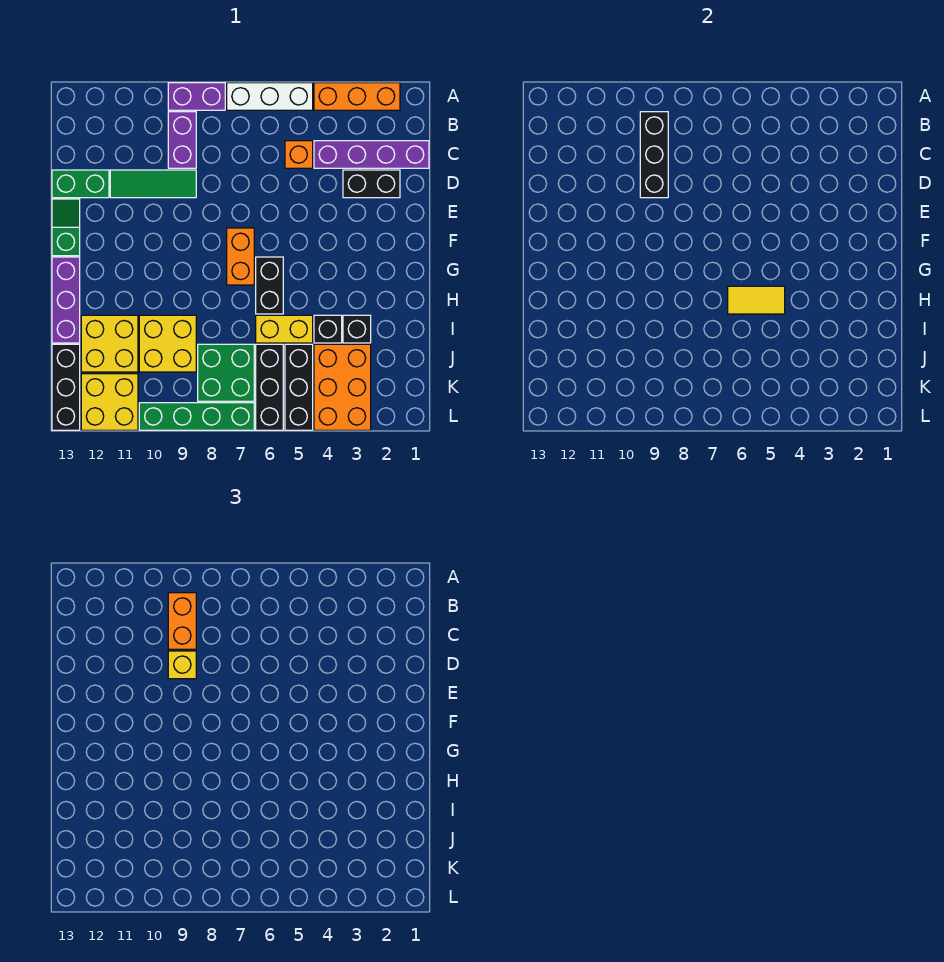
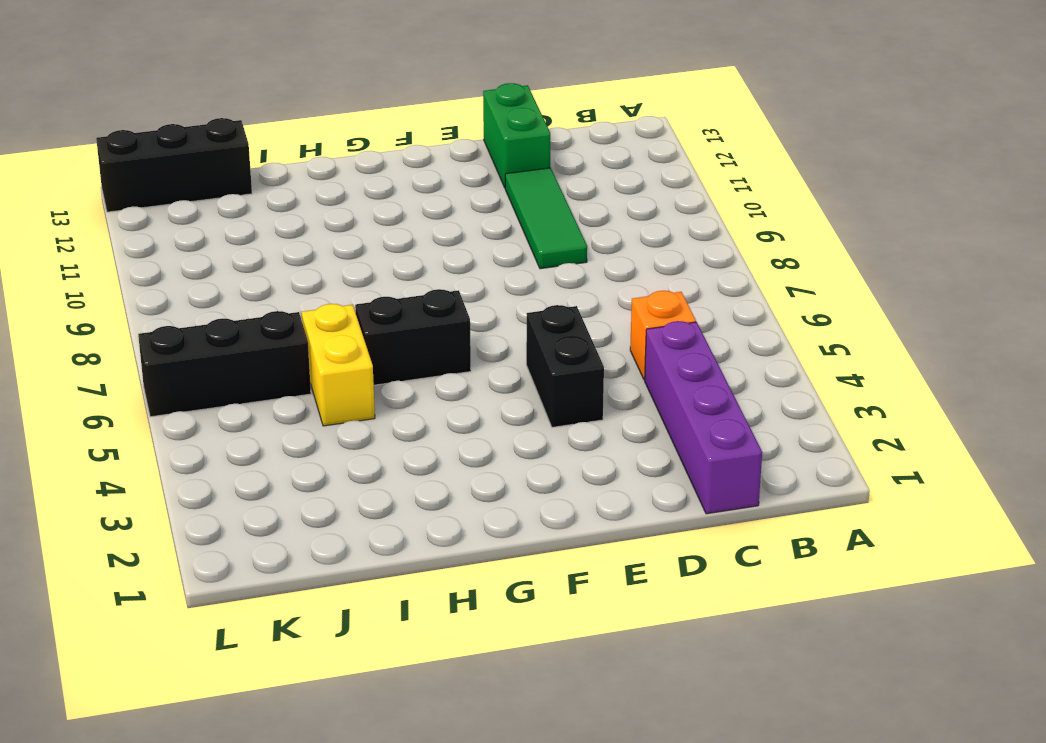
black 1x2 brick [526,305,604,427] -> black 1x2 brick moved to [343,170,400,198]
none -> orange 1x3 brick [314,83,400,110]
none -> white 1x3 brick [227,83,313,110]
none -> purple 1x2 brick [168,83,225,110]

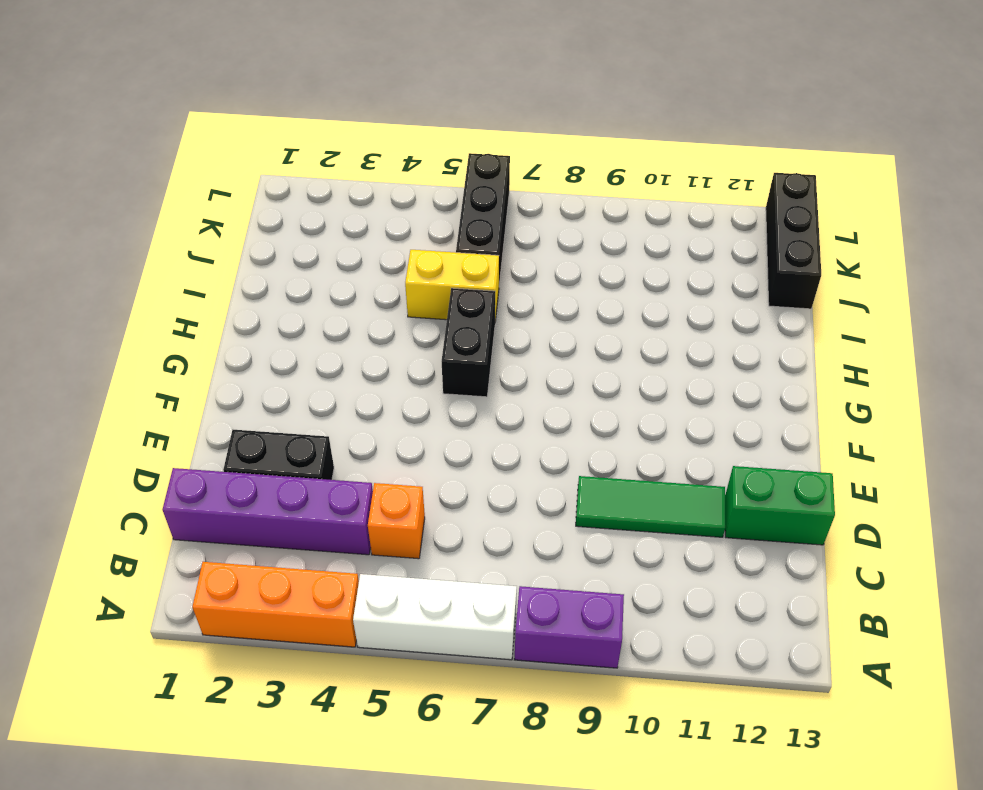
none -> purple 1x2 brick [168,112,196,168]
none -> green 1x2 slope [52,199,80,256]
none -> orange 1x2 brick [227,228,254,285]

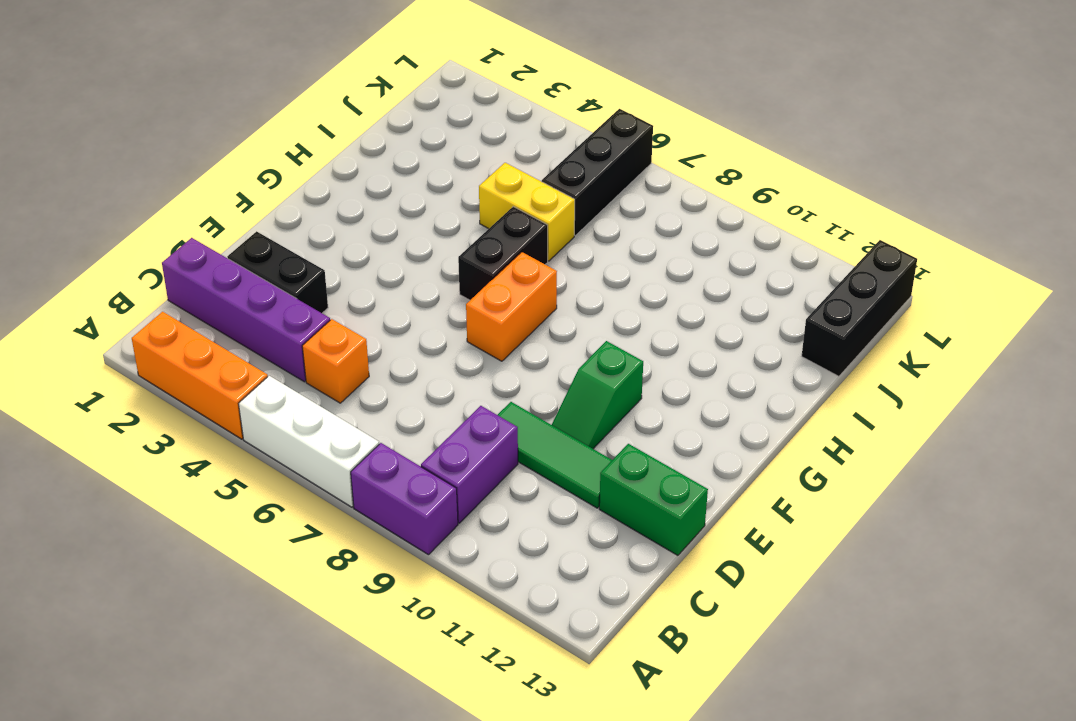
green 1x2 slope [552,341,643,449] -> green 1x2 slope moved to [52,199,80,256]
none -> purple 1x3 brick [52,257,80,343]
none -> black 1x1 brick [343,315,371,343]
none -> black 1x1 brick [314,315,342,343]

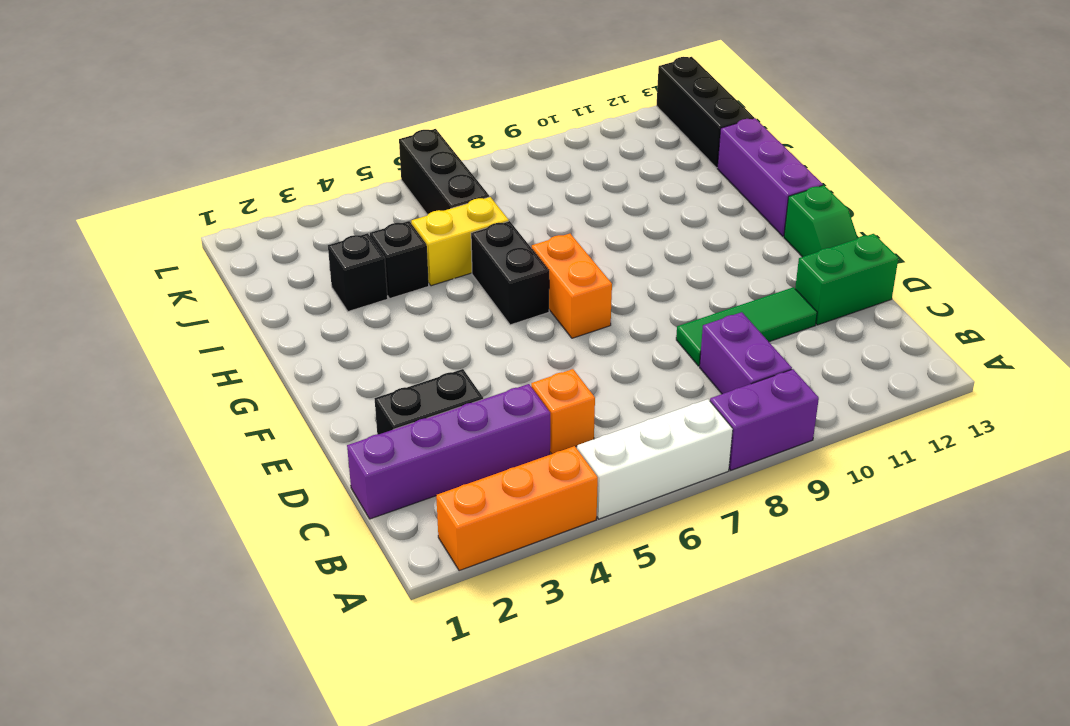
none -> yellow 2x2 brick [139,315,196,372]
none -> yellow 2x2 brick [81,315,138,372]
none -> orange 2x3 brick [314,344,371,430]

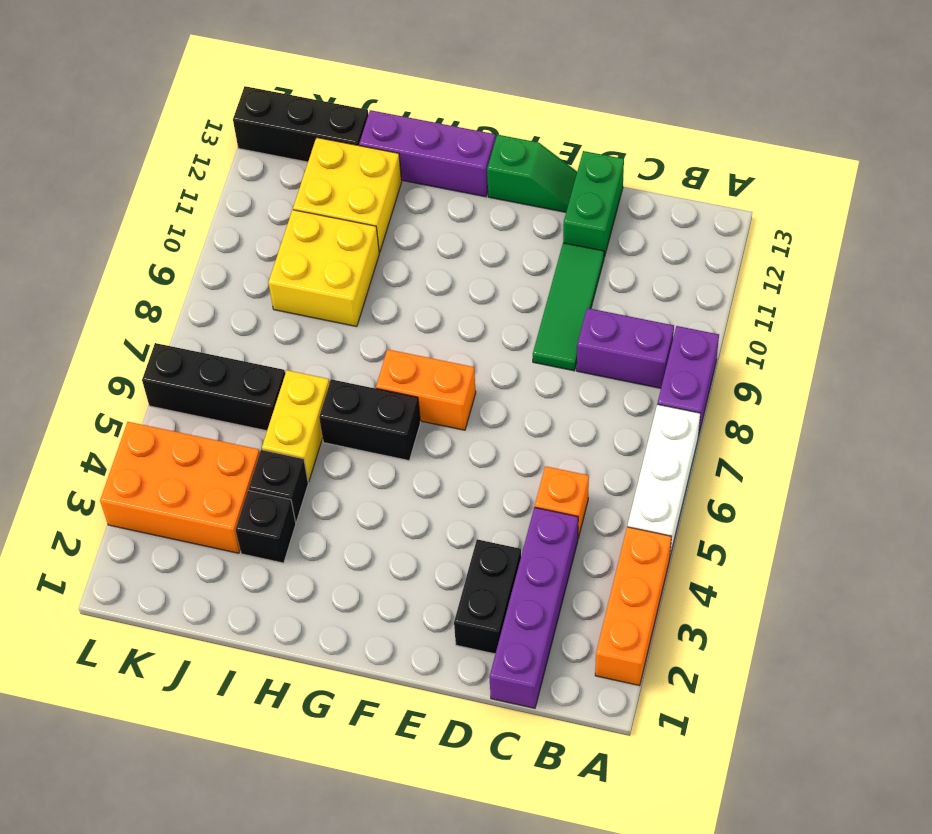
none -> black 1x3 brick [285,344,313,430]
none -> green 2x2 brick [198,344,254,401]
none -> yellow 2x2 brick [81,374,138,430]

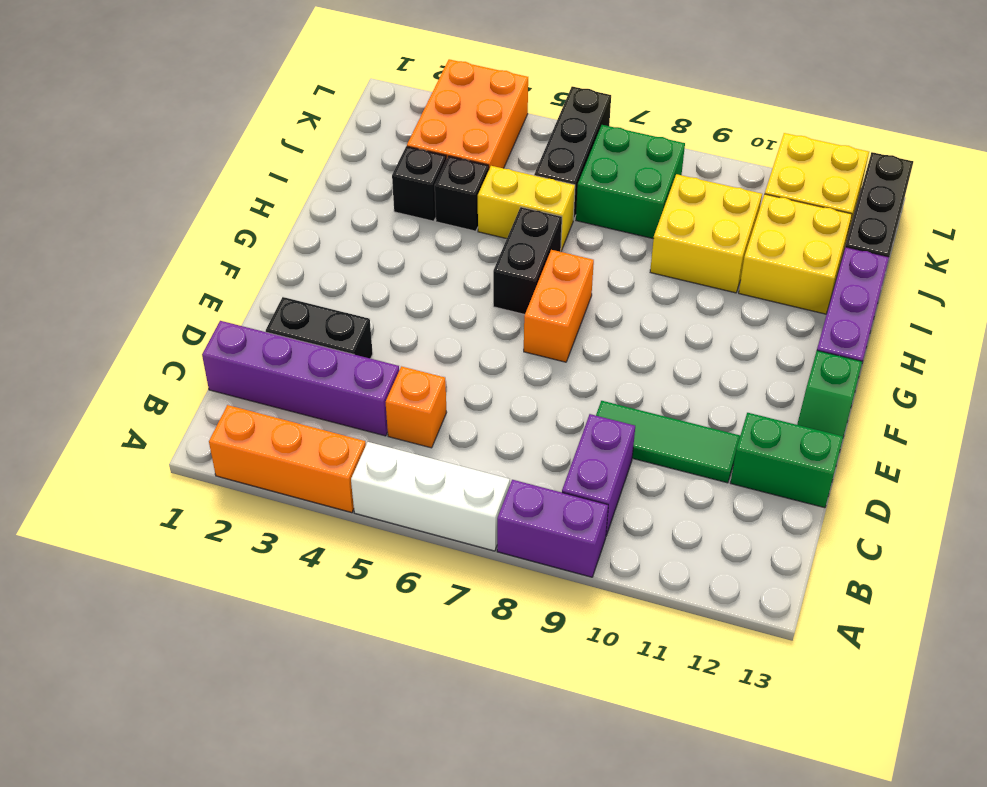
none -> black 1x3 brick [285,344,313,430]
none -> green 1x4 brick [139,403,254,430]
none -> black 1x3 brick [640,112,668,198]

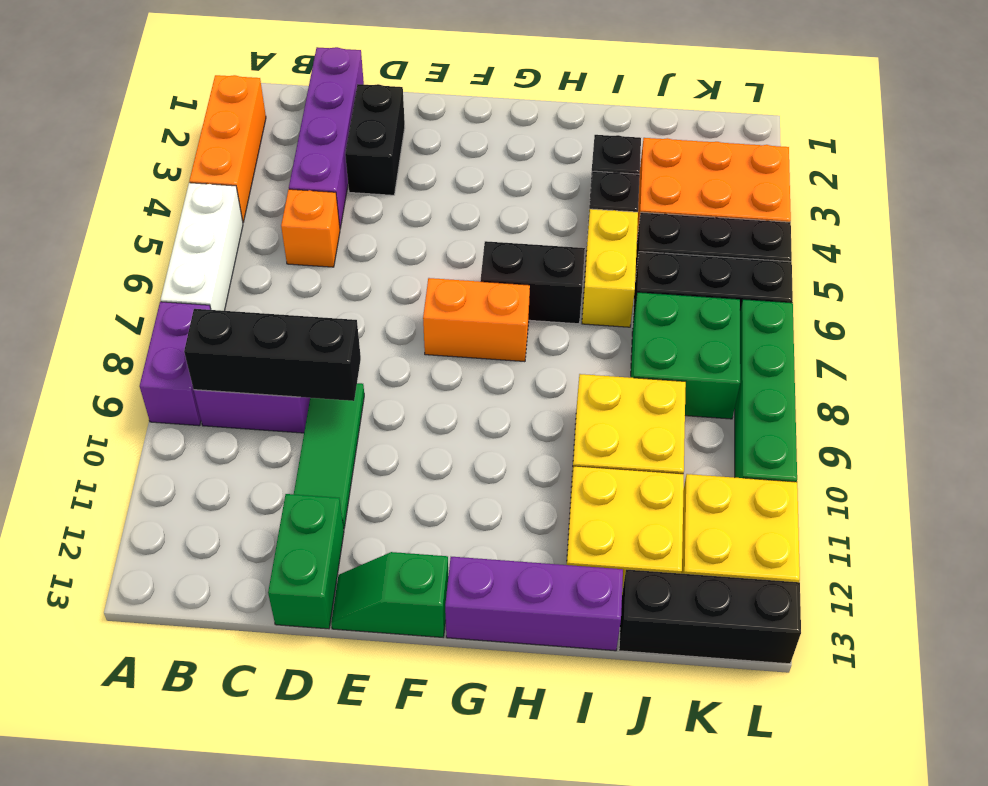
none -> yellow 1x2 tile [728,286,785,314]
none -> orange 1x2 brick [168,593,196,649]
none -> yellow 1x1 brick [168,651,196,679]

